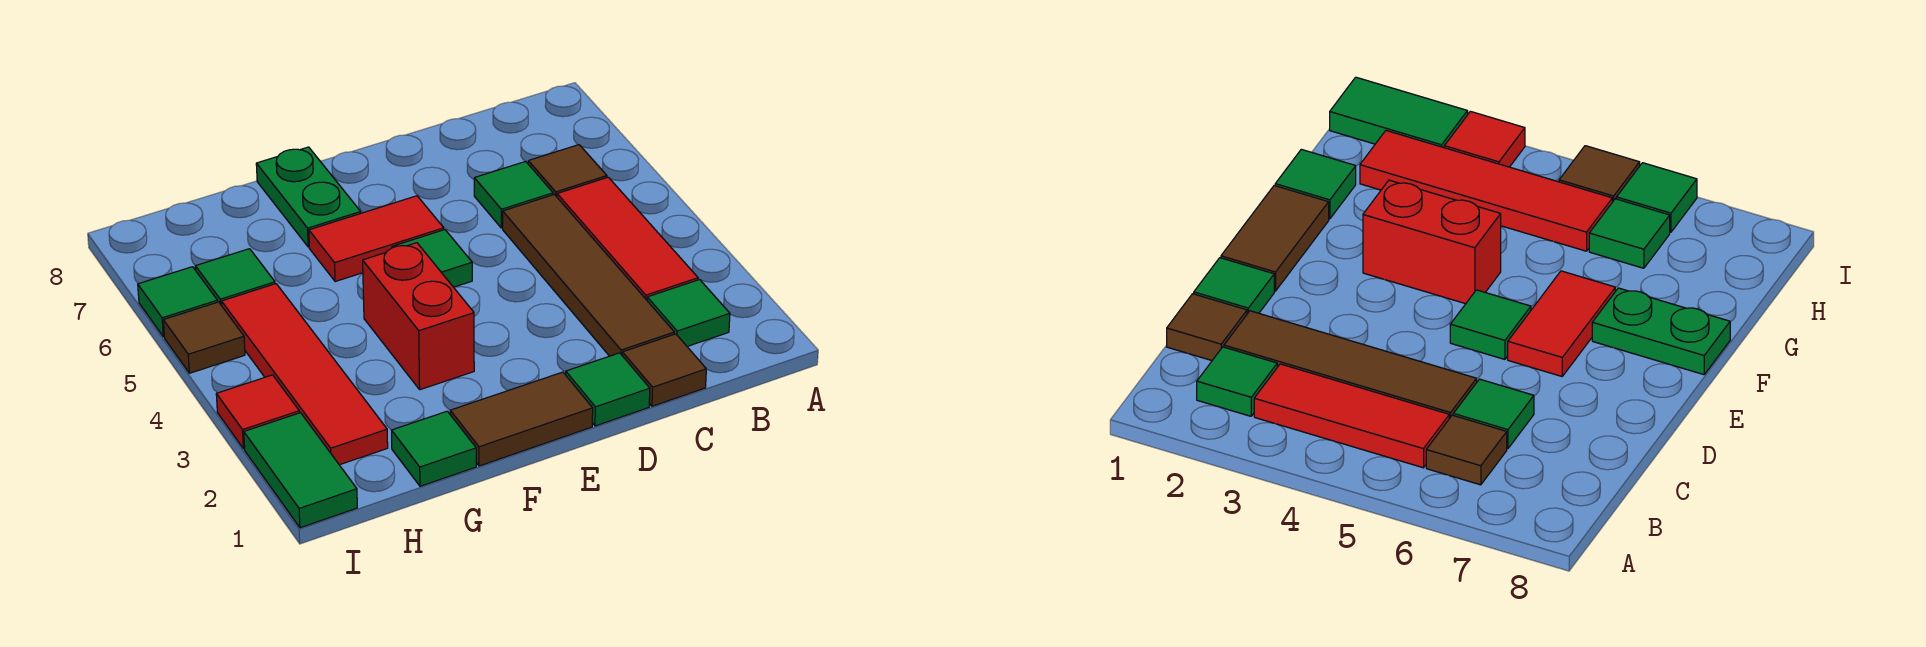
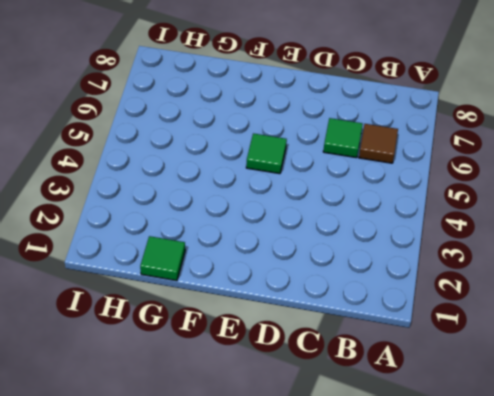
none -> green 1x1 tile [647,280,730,346]
none -> red 1x3 tile [557,177,698,300]
none -> brown 1x1 tile [622,334,706,406]

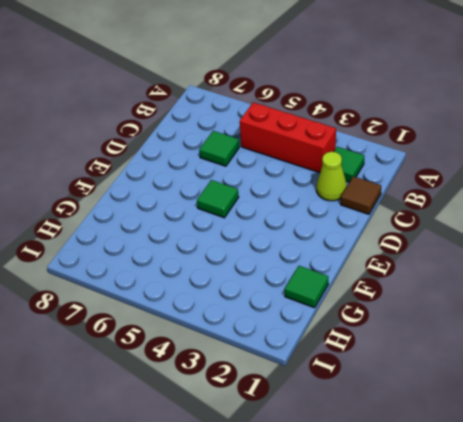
red 1x3 brick [240,102,336,173] -> red 1x3 tile [557,177,698,300]
lime 1x1 cone [317,152,347,201] -> brown 1x4 tile [503,195,674,356]
none -> brown 1x1 tile [528,145,607,197]
none -> green 1x1 tile [566,353,650,426]
none -> brown 1x2 tile [450,372,593,466]

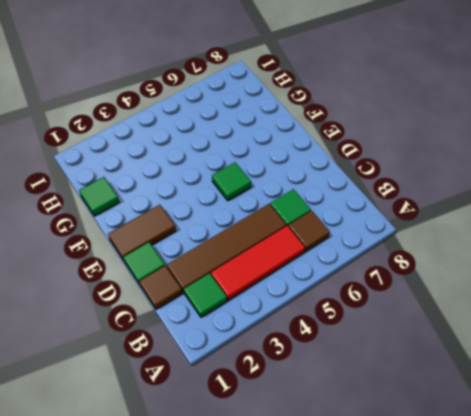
brown 1x2 tile [108,205,176,260] -> brown 1x2 tile turned to [450,372,593,466]
none -> red 1x2 tile [309,196,444,282]
none -> red 1x2 brick [363,243,474,390]
none -> green 1x2 plate [256,147,361,247]

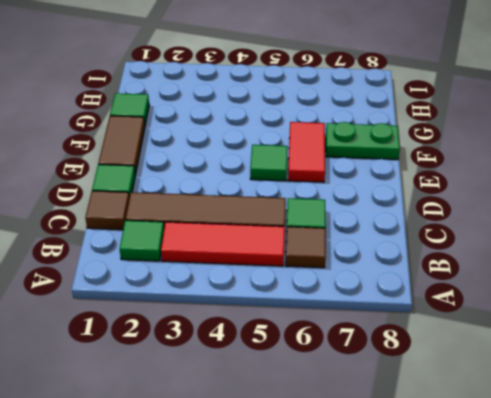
none -> red 1x2 brick [363,243,474,390]
none -> red 1x4 tile [222,284,388,465]
none -> green 1x1 tile [195,249,275,306]

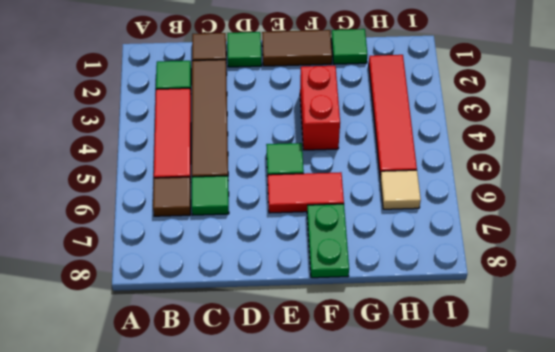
tan 1x1 tile [380,170,421,209] -> green 1x1 tile [195,249,275,306]
none -> green 1x2 tile [244,413,357,528]
none -> red 1x1 tile [216,375,299,449]
none -> brown 1x1 tile [163,302,245,373]

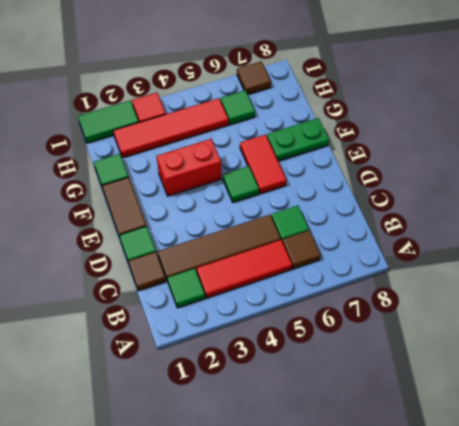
brown 1x1 tile [237,61,271,94] -> brown 1x1 tile moved to [163,302,245,373]
none -> green 1x1 tile [138,267,218,337]

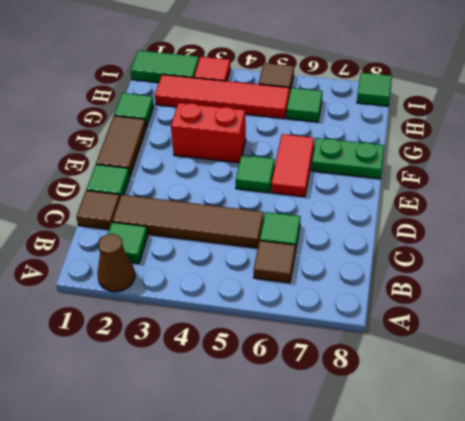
brown 1x1 cone [97,234,135,292] -> none
green 1x1 tile [357,73,392,106] -> green 1x1 tile moved to [138,267,218,337]
none -> red 1x3 tile [557,177,698,300]

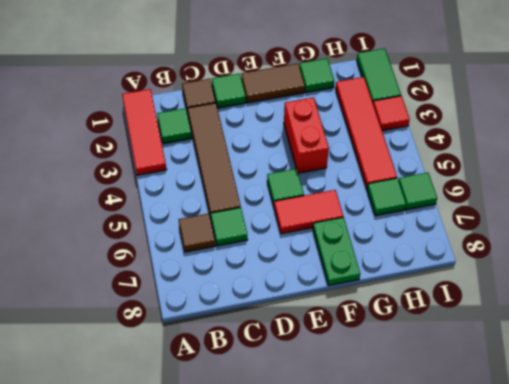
red 1x3 tile [122,89,167,175] -> red 1x3 tile moved to [557,177,698,300]
none -> brown 1x1 tile [163,302,245,373]

